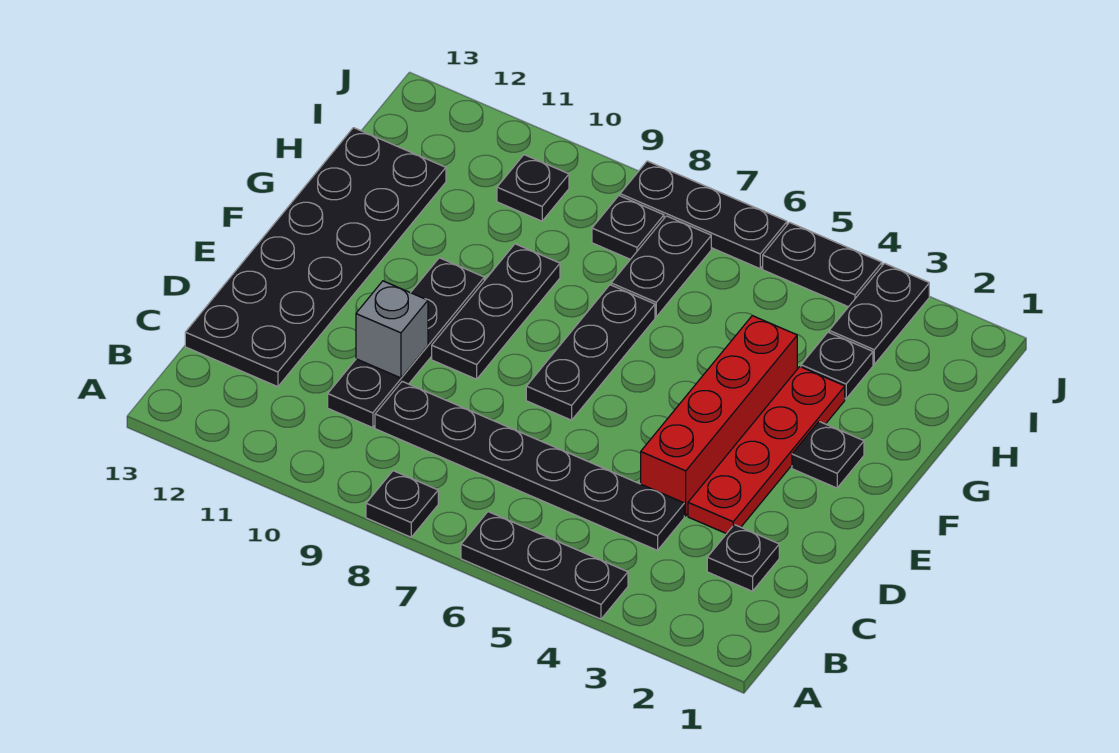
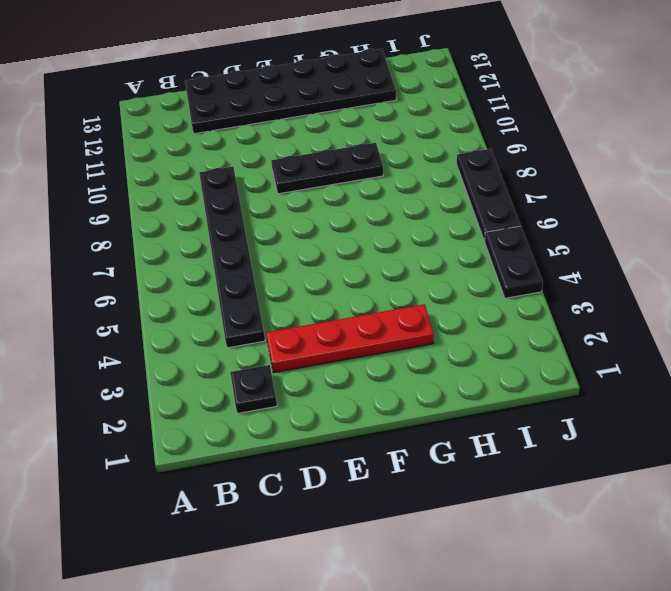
none -> black 1x3 plate [461,512,628,619]
none -> black 1x1 plate [366,471,438,537]
none -> black 1x4 plate [328,258,484,428]

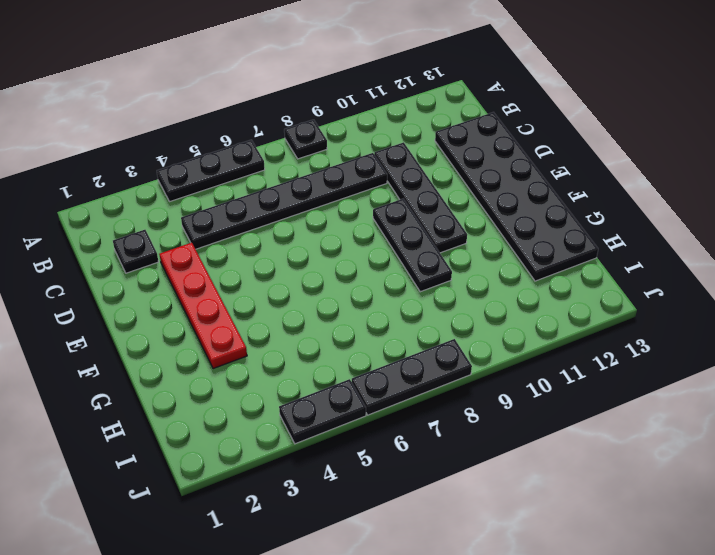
none -> red 1x4 brick [641,316,797,516]
none -> black 1x3 plate [526,285,655,420]
none -> black 1x1 plate [792,422,864,488]

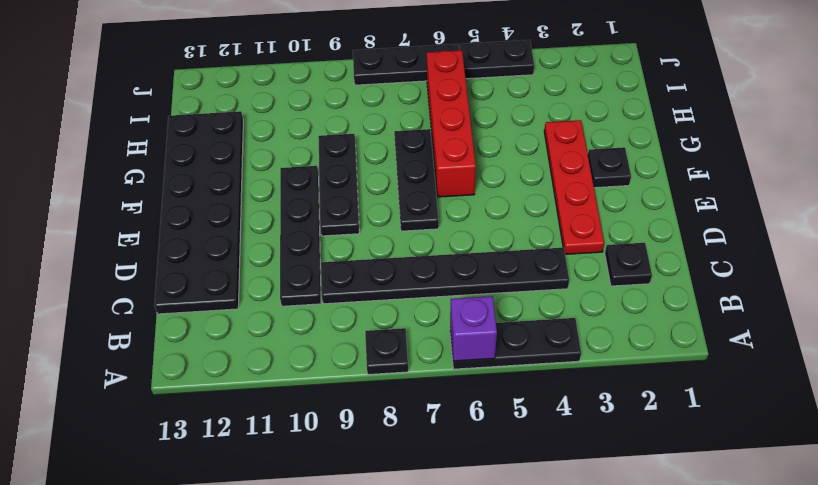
purple 1x1 brick [450,296,497,361] -> none
red 1x4 brick [427,50,476,197] -> red 1x4 brick moved to [641,316,797,516]
none -> black 1x1 plate [801,332,873,399]
none -> black 1x2 plate [611,216,711,317]
none -> black 1x2 plate [829,263,929,364]

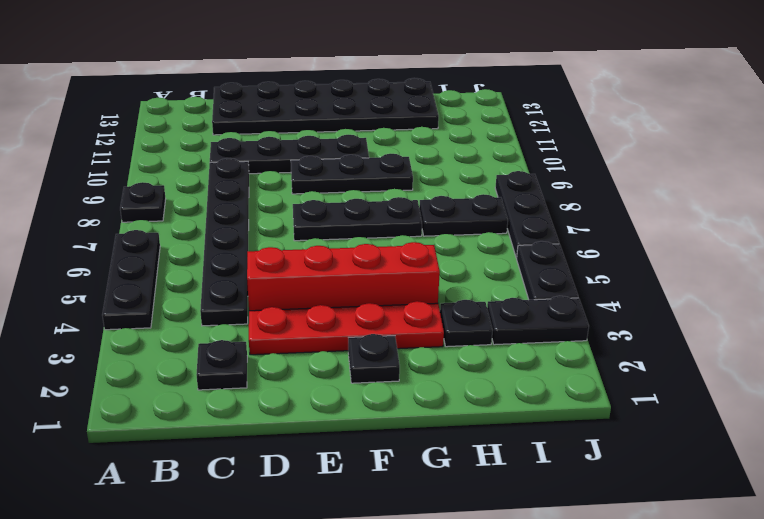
none -> black 1x1 plate [592,196,664,259]
none -> black 1x1 plate [497,155,569,221]
none -> grey 1x1 brick [356,281,428,378]

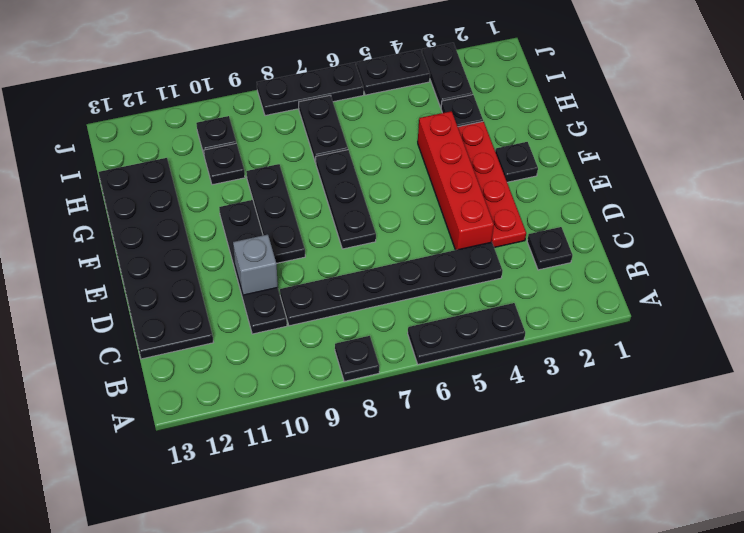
black 1x1 plate [204,143,245,185] -> black 1x1 plate moved to [592,196,664,259]

